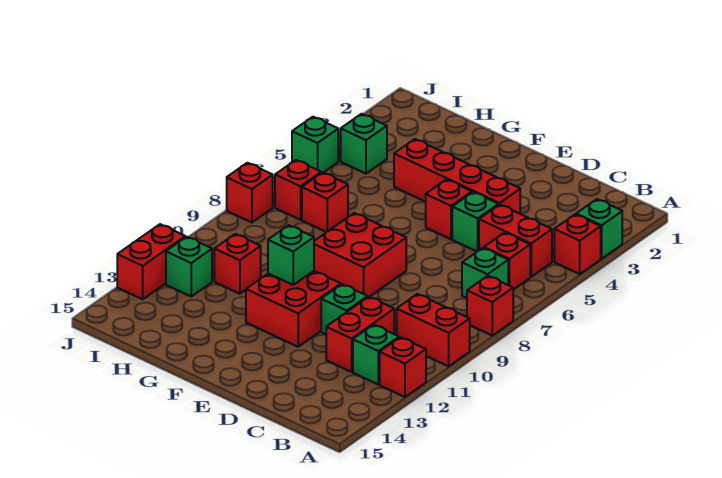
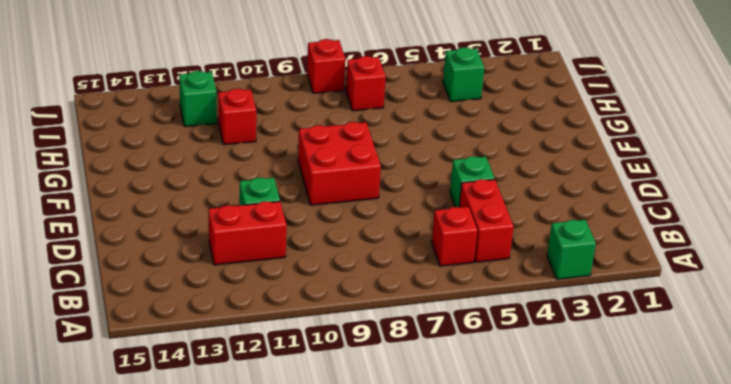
none -> red 1x1 brick [554,214,601,274]
none -> red 1x1 brick [467,276,513,336]
none -> red 1x2 brick [397,294,470,366]

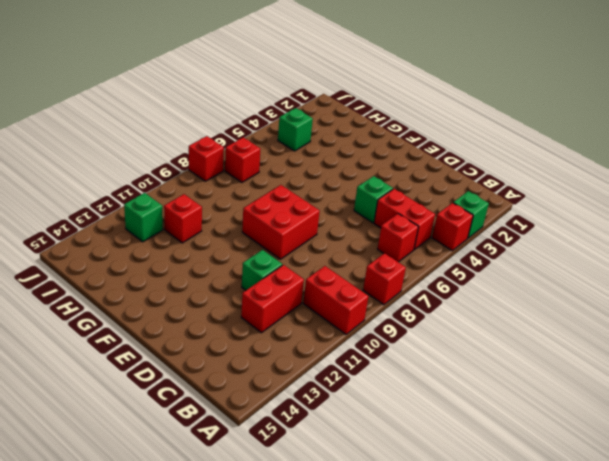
none -> red 1x1 brick [380,337,426,397]
none -> green 1x1 brick [462,248,508,298]
none -> green 1x1 brick [353,325,399,384]

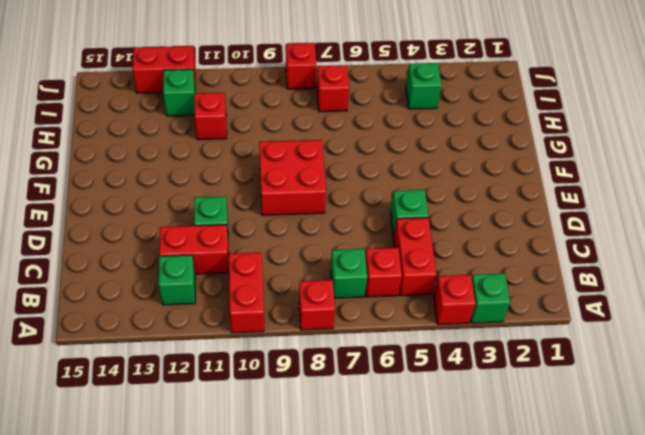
none -> red 1x1 brick [380,337,426,397]
none -> red 1x4 brick [394,139,520,214]
none -> red 1x1 brick [426,180,472,239]

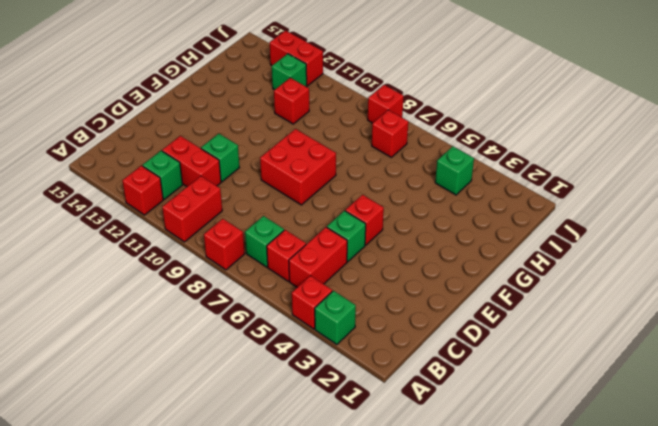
none -> red 1x4 brick [394,139,520,214]
none -> red 2x2 brick [246,271,341,347]
none -> red 1x1 brick [302,172,348,232]

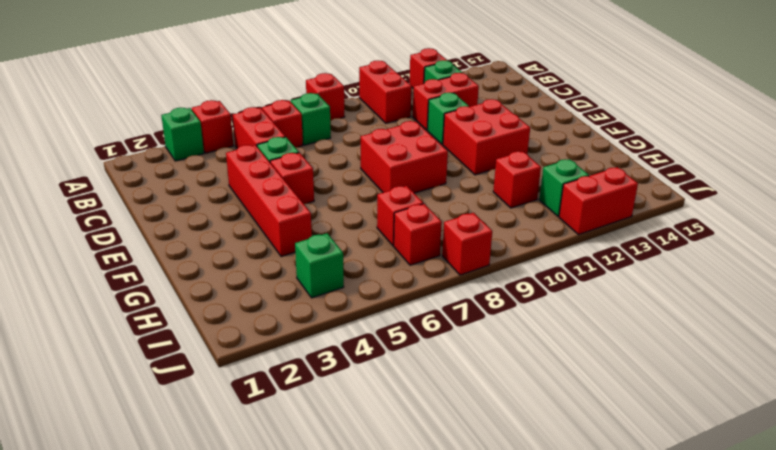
none -> green 1x1 brick [292,117,338,173]
none -> green 1x1 brick [268,225,314,285]

